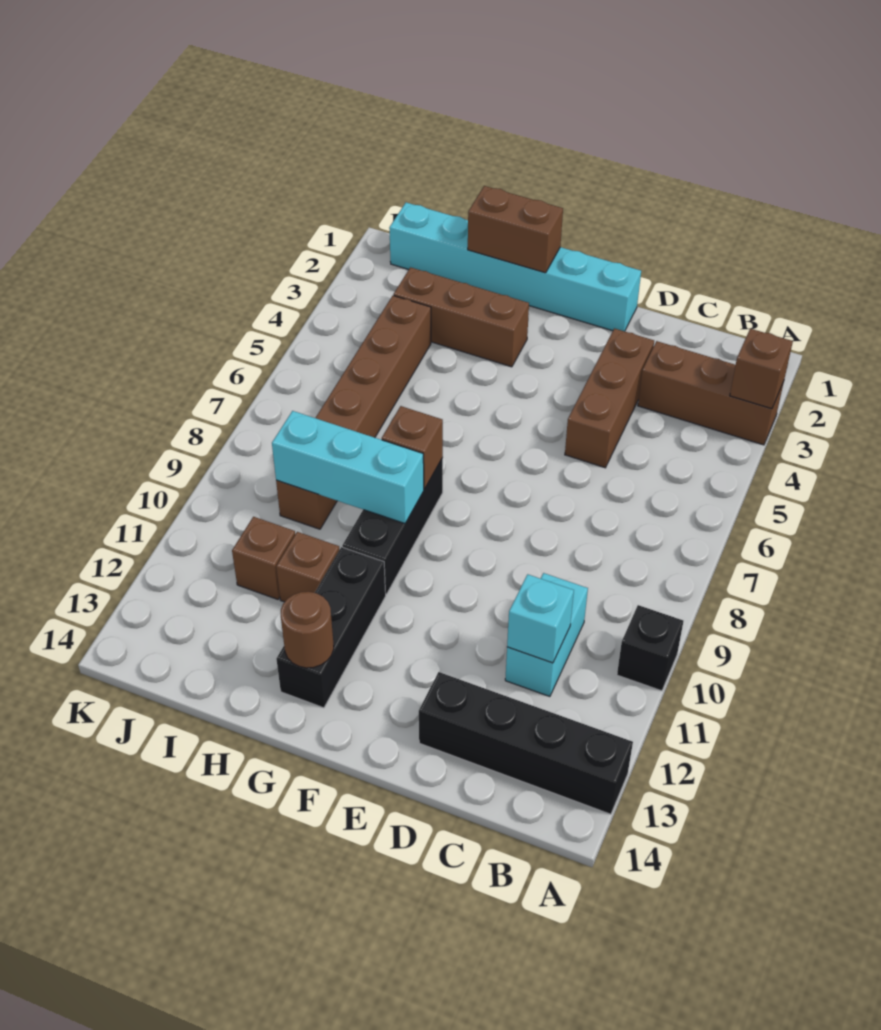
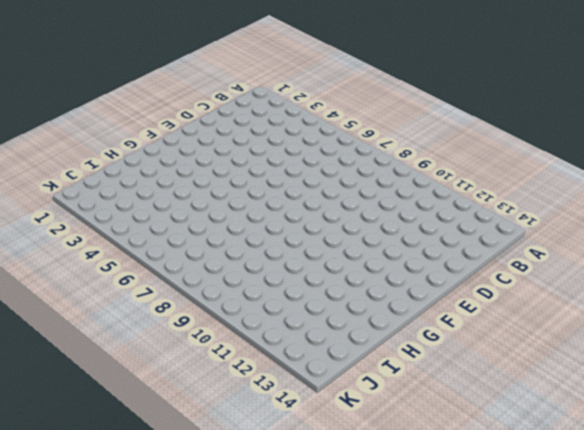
none -> brown 1x3 brick [638,341,784,445]
none -> black 1x1 brick [617,605,683,691]
none -> black 1x4 brick [419,672,633,814]

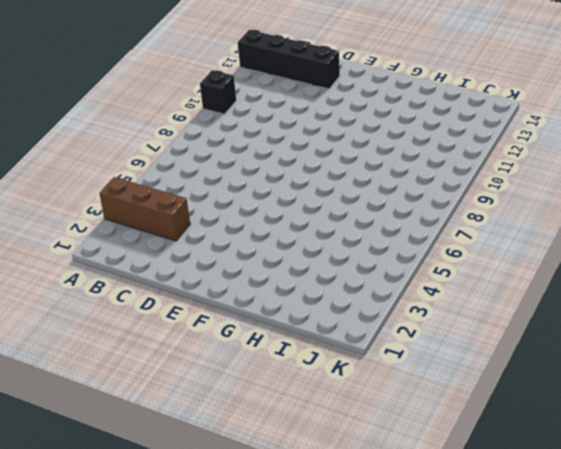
none -> cyan 1x2 brick [505,573,588,697]
none -> brown 1x3 brick [565,328,654,468]
none -> cyan 1x6 brick [389,202,641,331]

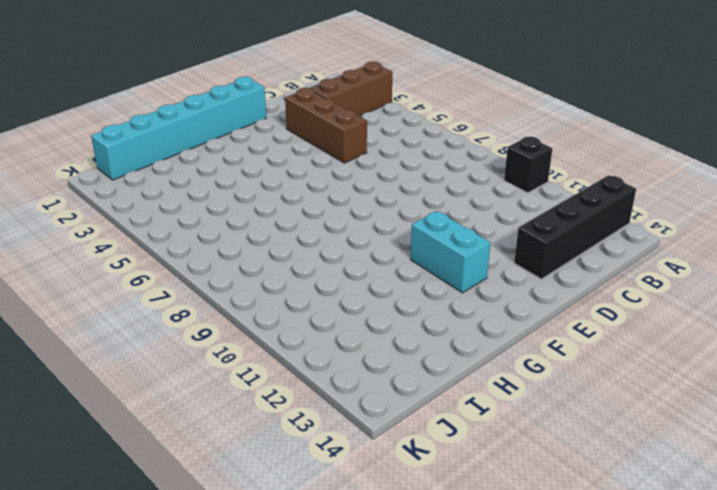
cyan 1x2 brick [410,211,491,293] -> cyan 1x2 brick moved to [505,573,588,697]
none -> brown 1x3 brick [393,267,529,367]
none -> black 1x3 brick [342,458,443,594]
none -> black 1x3 brick [276,547,386,708]

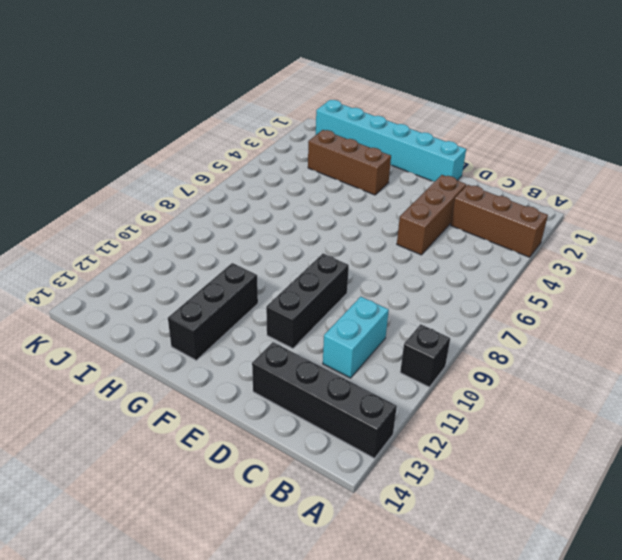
black 1x3 brick [266,254,349,349] -> black 1x3 brick moved to [342,458,443,594]
none -> brown 1x1 brick [276,532,340,602]
none -> brown 1x6 brick [276,296,431,529]
none -> brown 1x1 brick [232,517,295,599]

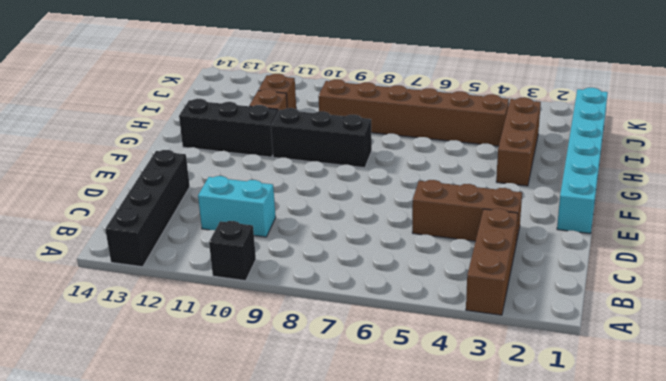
none -> brown 1x1 brick [730,329,793,409]
none -> cyan 1x1 brick [507,574,574,663]
none -> brown 1x2 brick [468,186,563,273]

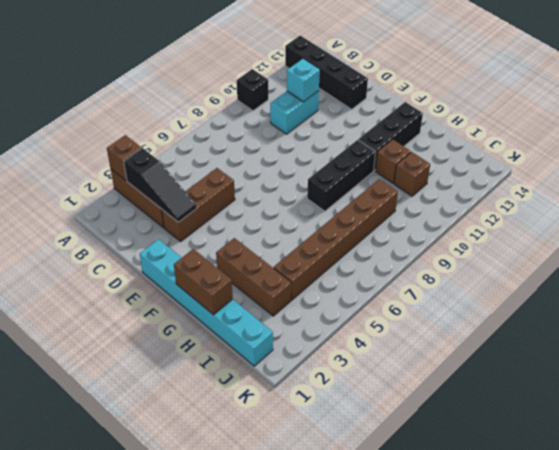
black 1x3 slope [124,148,197,222] -> none
none -> brown 1x1 brick [382,406,443,489]
none -> cyan 1x3 brick [272,411,424,523]
none -> brown 1x1 round brick [281,592,334,668]

